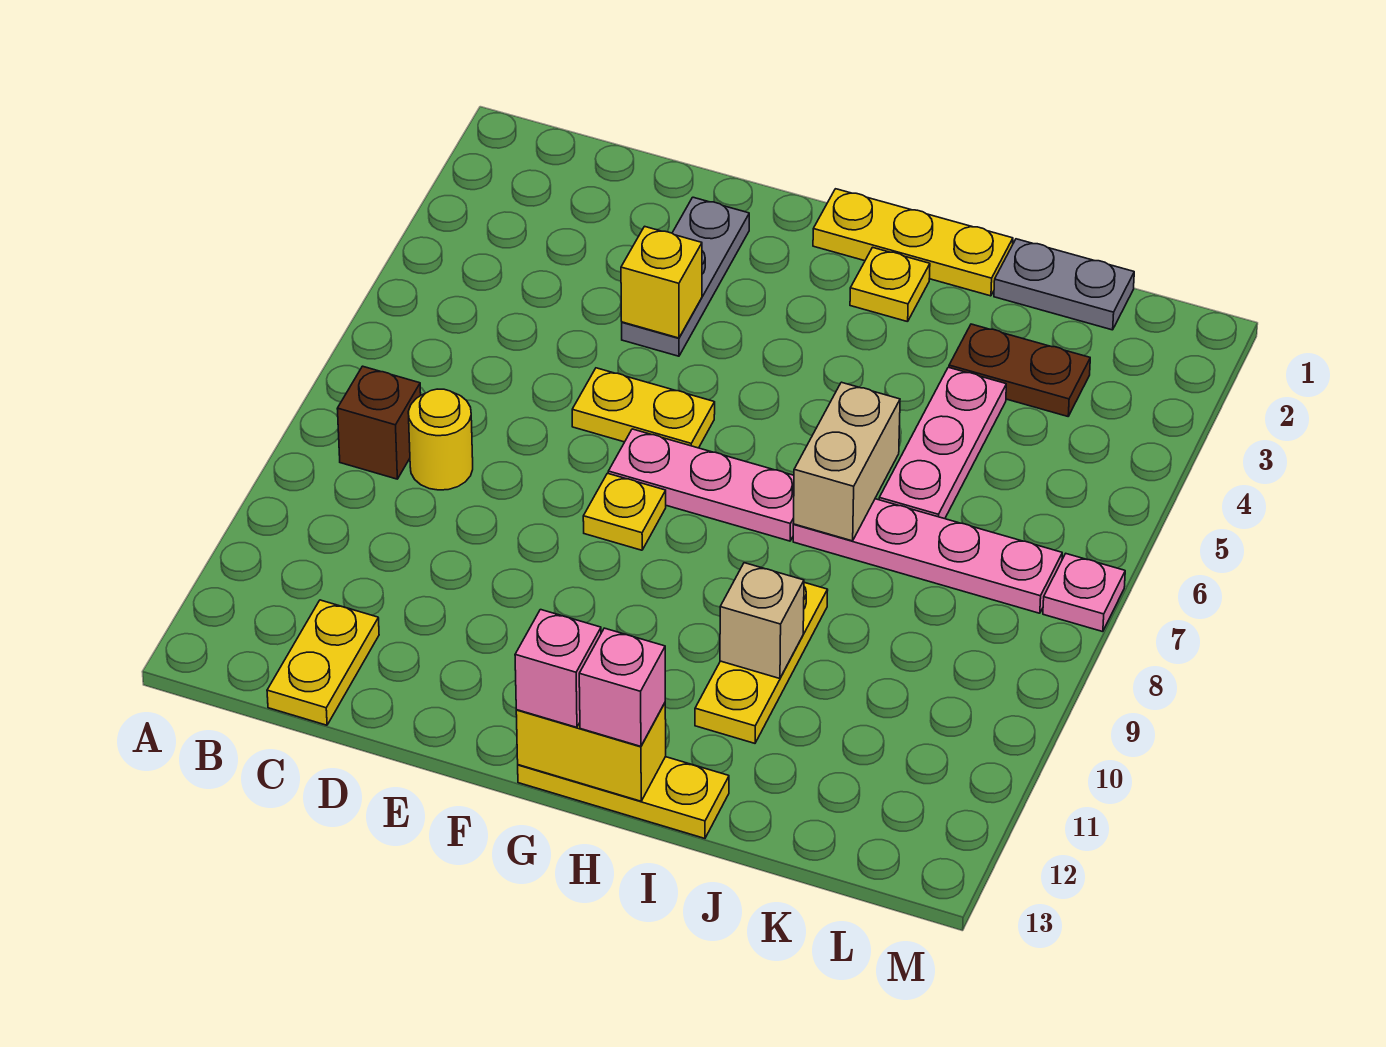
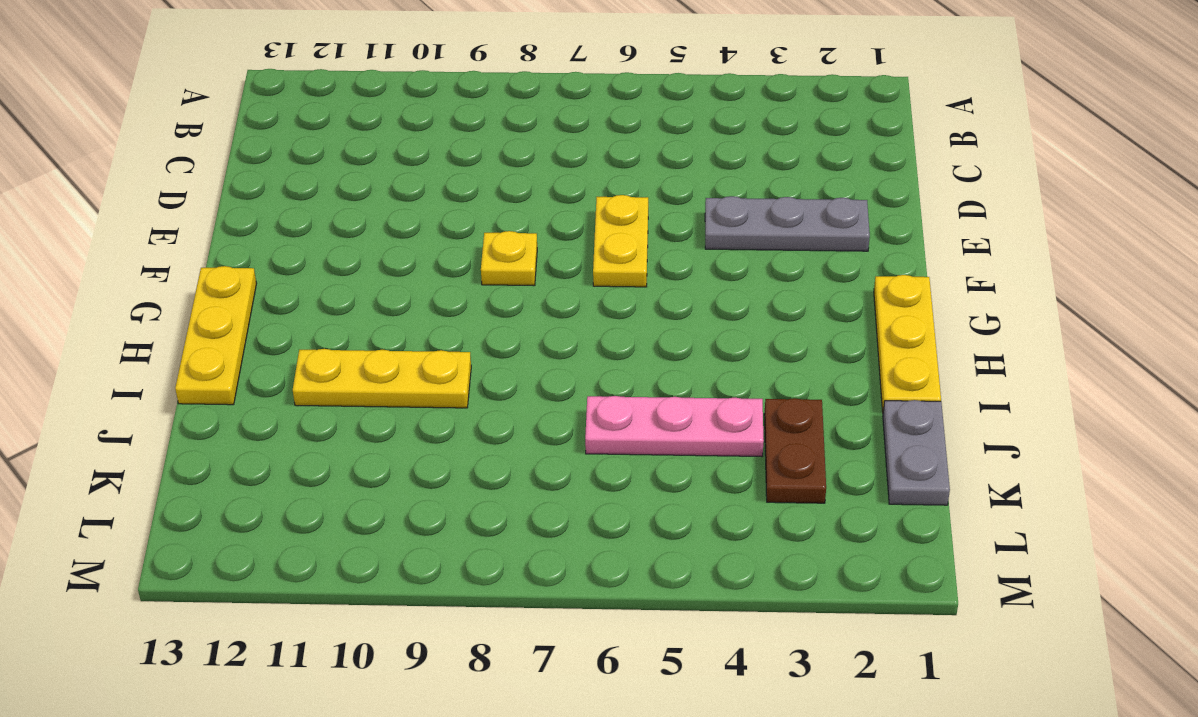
none -> brown 1x1 brick [337,366,421,479]
none -> yellow 1x1 round brick [408,389,473,490]
none -> yellow 1x2 plate [267,600,379,725]

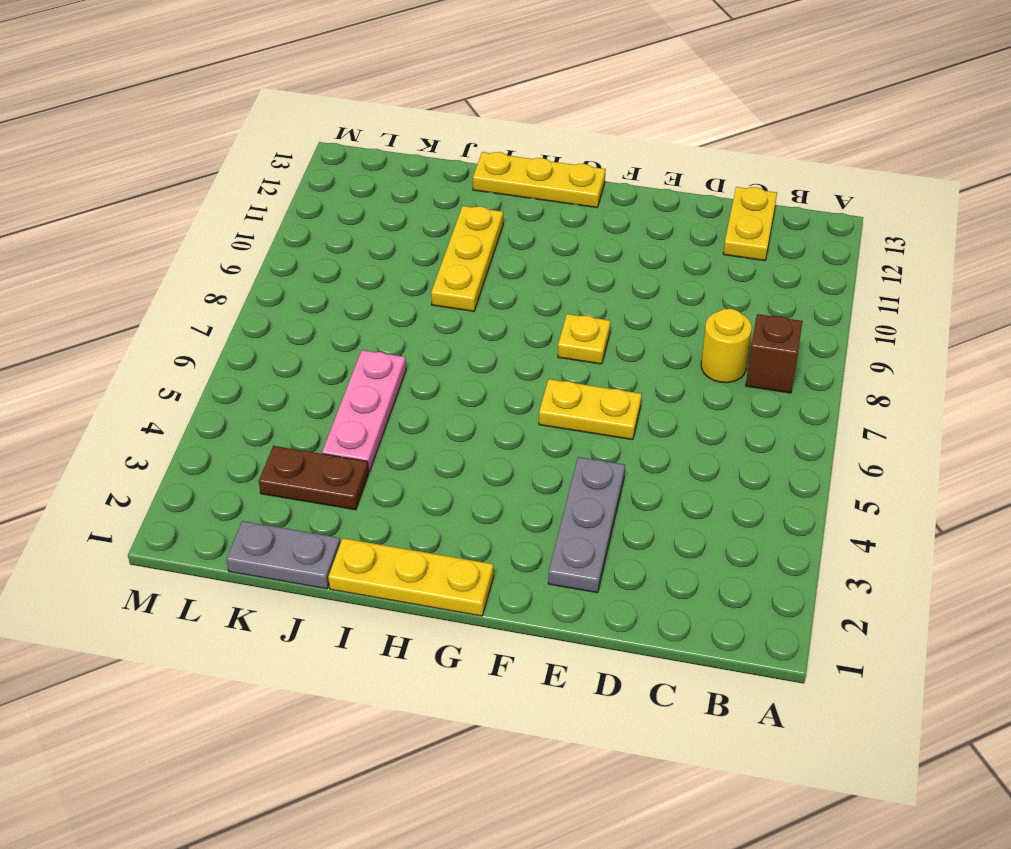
none -> pink 1x3 plate [608,429,794,541]
none -> yellow 1x1 plate [850,247,930,322]
none -> pink 1x4 plate [793,499,1062,613]

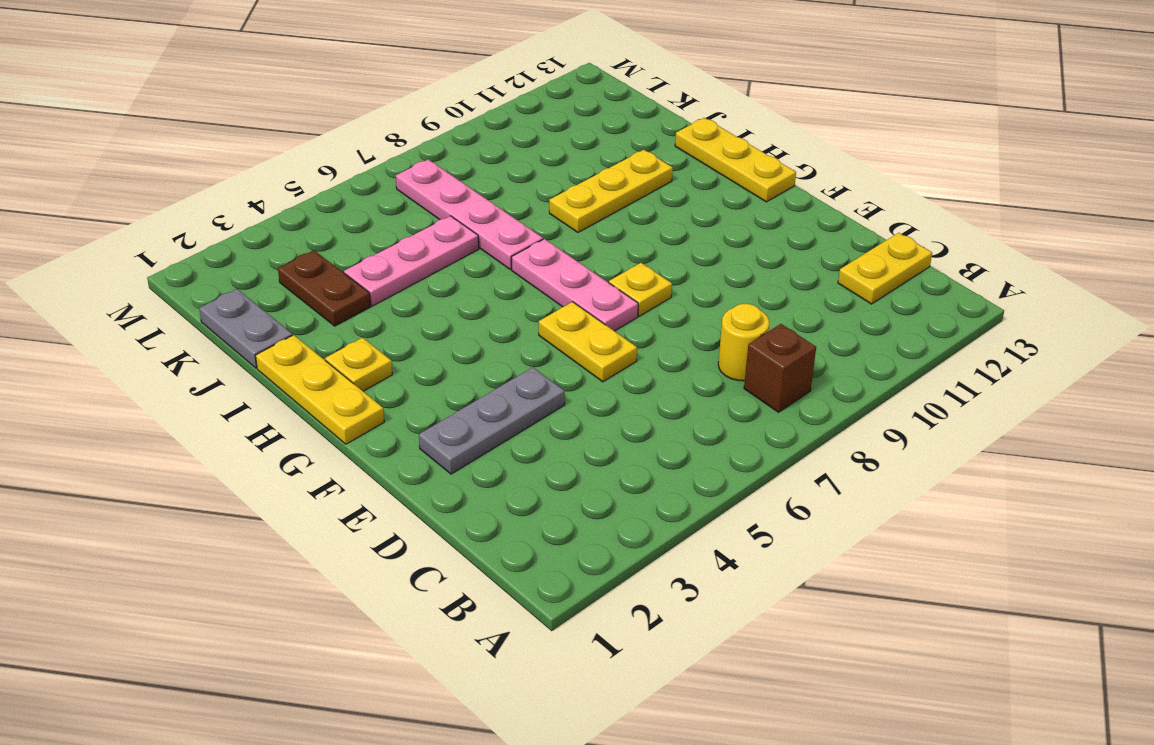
none -> pink 1x1 plate [1043,554,1125,632]
none -> yellow 1x1 brick [621,226,702,338]
none -> yellow 1x2 brick [516,703,666,801]

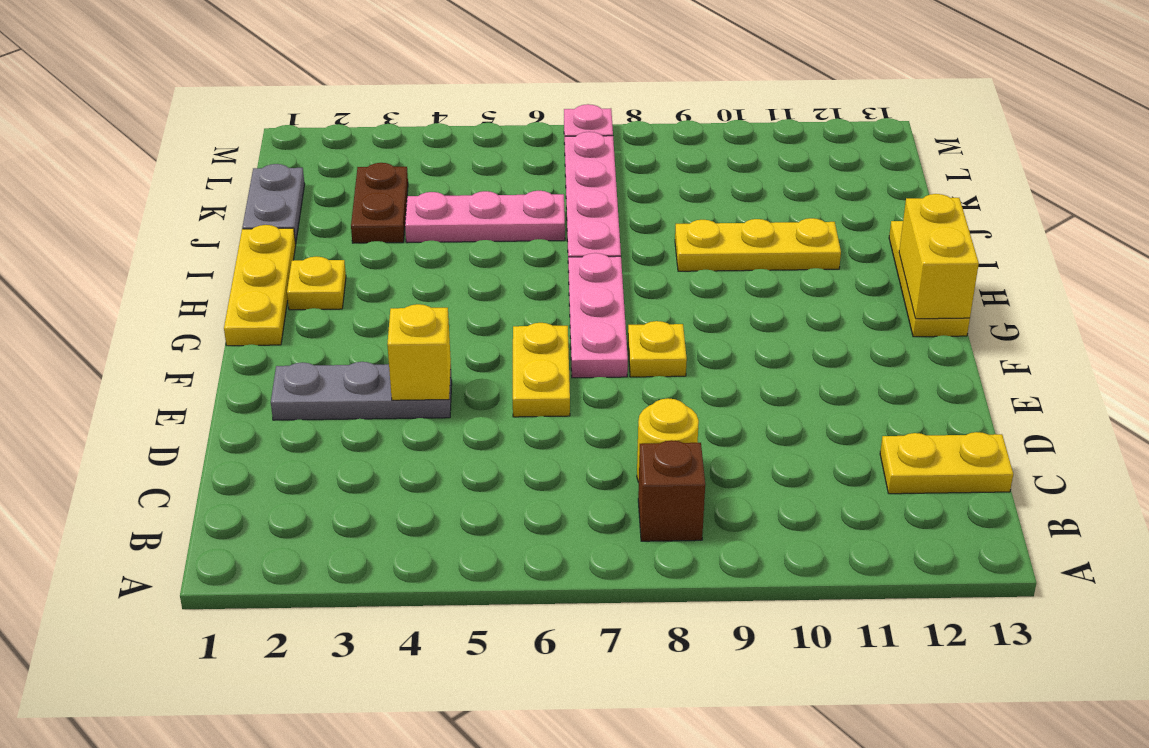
none -> tan 1x2 brick [793,382,900,541]
none -> tan 1x1 brick [720,563,804,679]
none -> pink 1x1 brick [515,610,601,727]

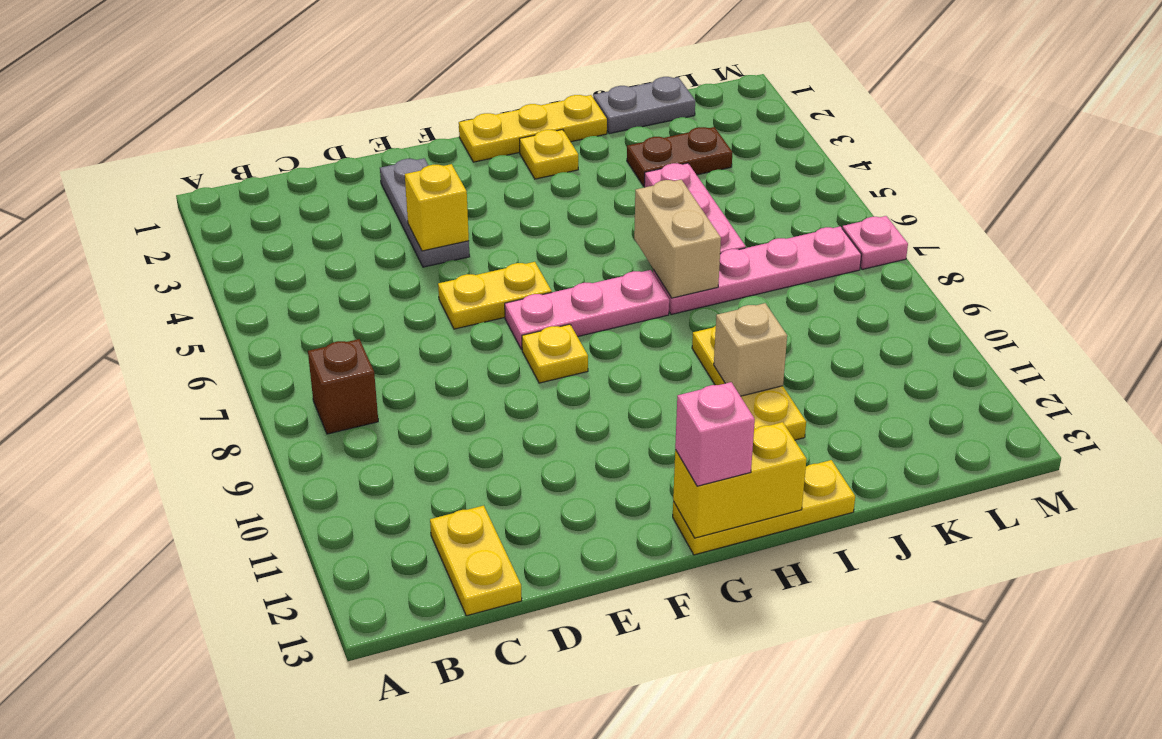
none -> yellow 1x1 round brick [408,389,473,490]
none -> pink 1x1 brick [579,628,665,746]

